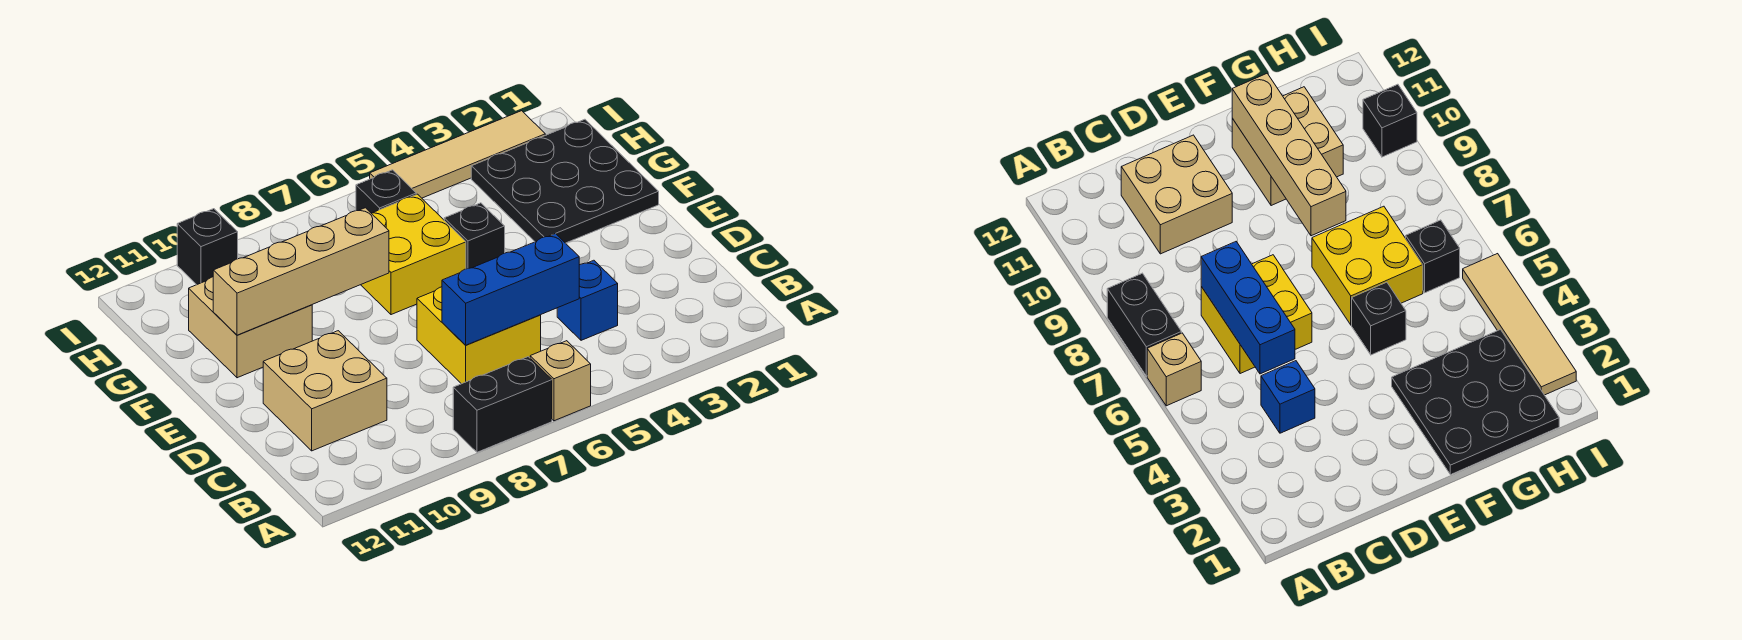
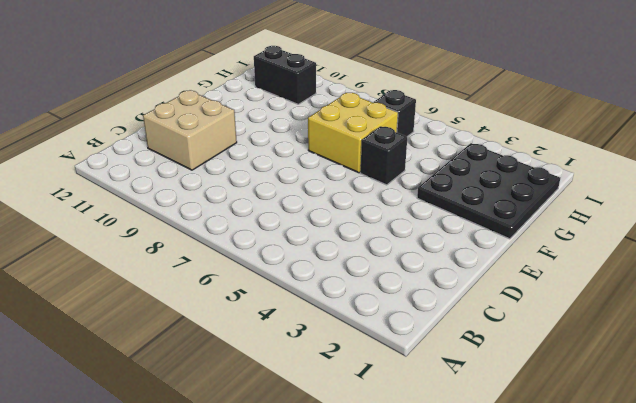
black 1x2 brick [254,46,316,104] -> black 1x2 brick moved to [453,357,552,452]
none -> tan 1x1 brick [530,341,591,421]
none -> blue 1x1 brick [557,260,618,340]
none -> yellow 2x2 brick [417,287,541,384]

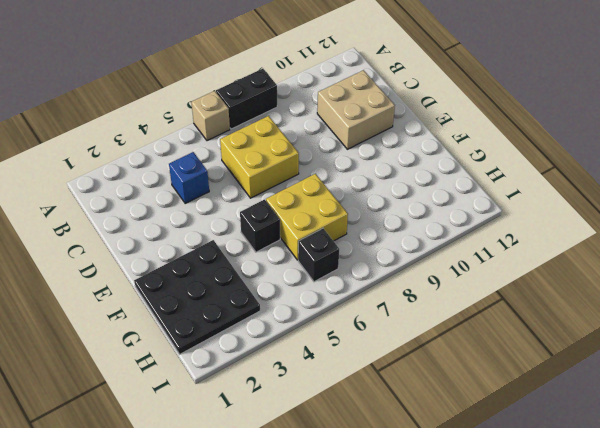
none -> tan 2x2 brick [189,277,312,378]
none -> tan 1x4 tile [370,111,545,198]
none -> black 1x1 brick [177,209,238,285]

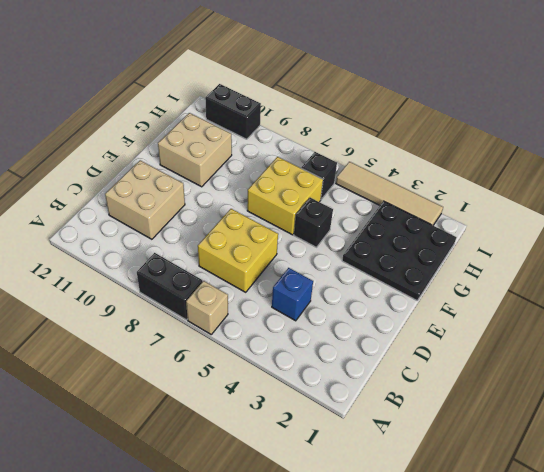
black 1x2 brick [205,84,261,139] -> black 1x1 brick [177,209,238,285]
none -> blue 1x3 brick [442,234,579,345]
none -> tan 1x4 brick [213,208,389,335]

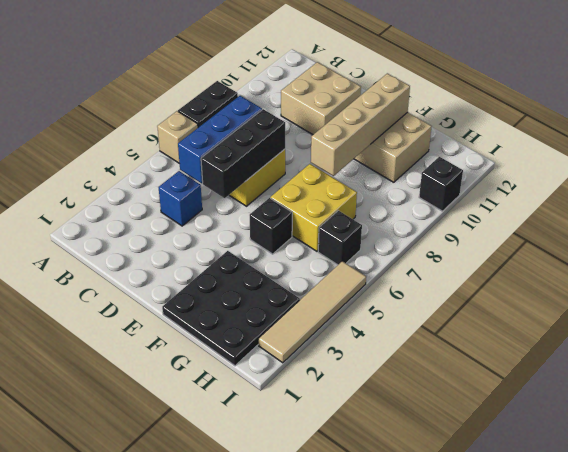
black 1x3 brick [201,109,285,198] -> none

